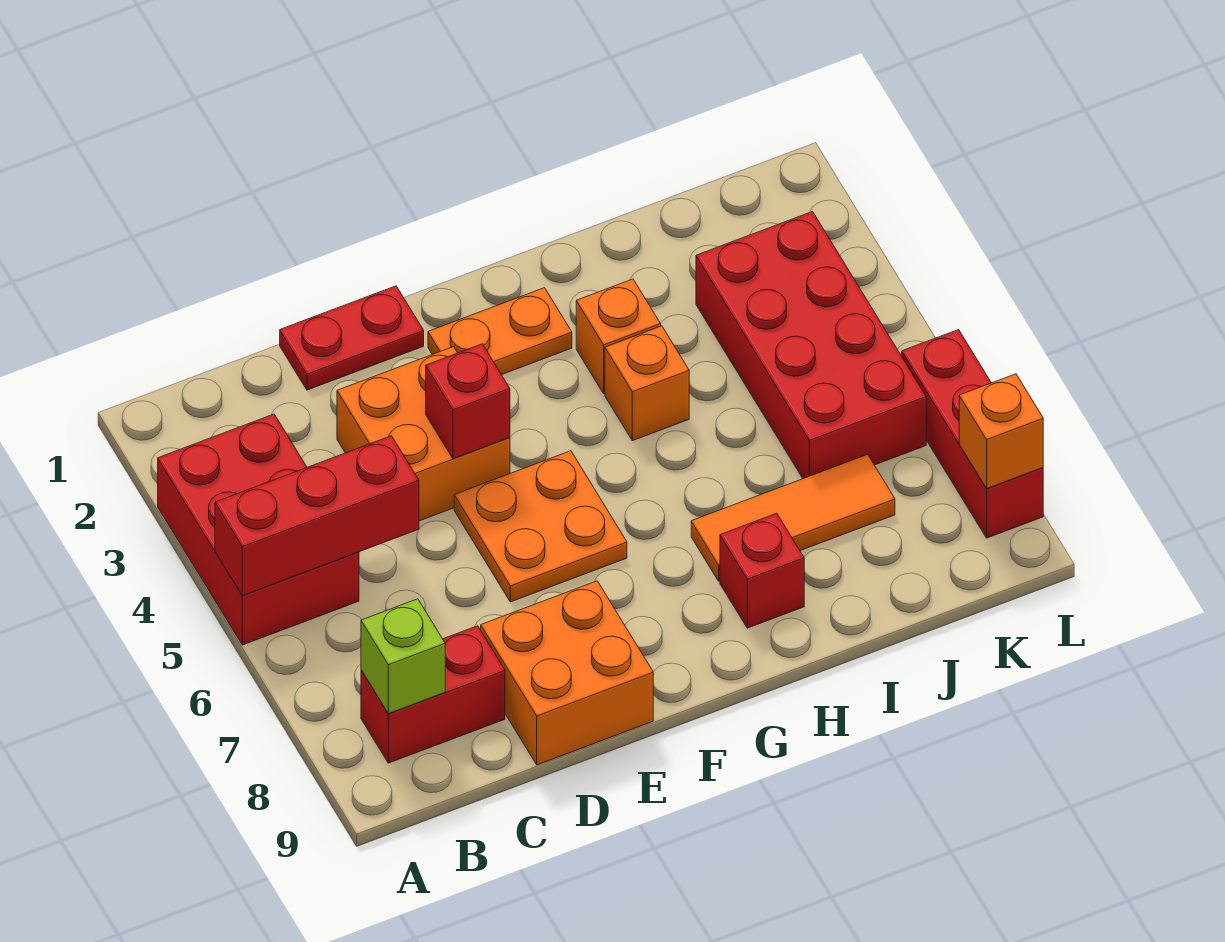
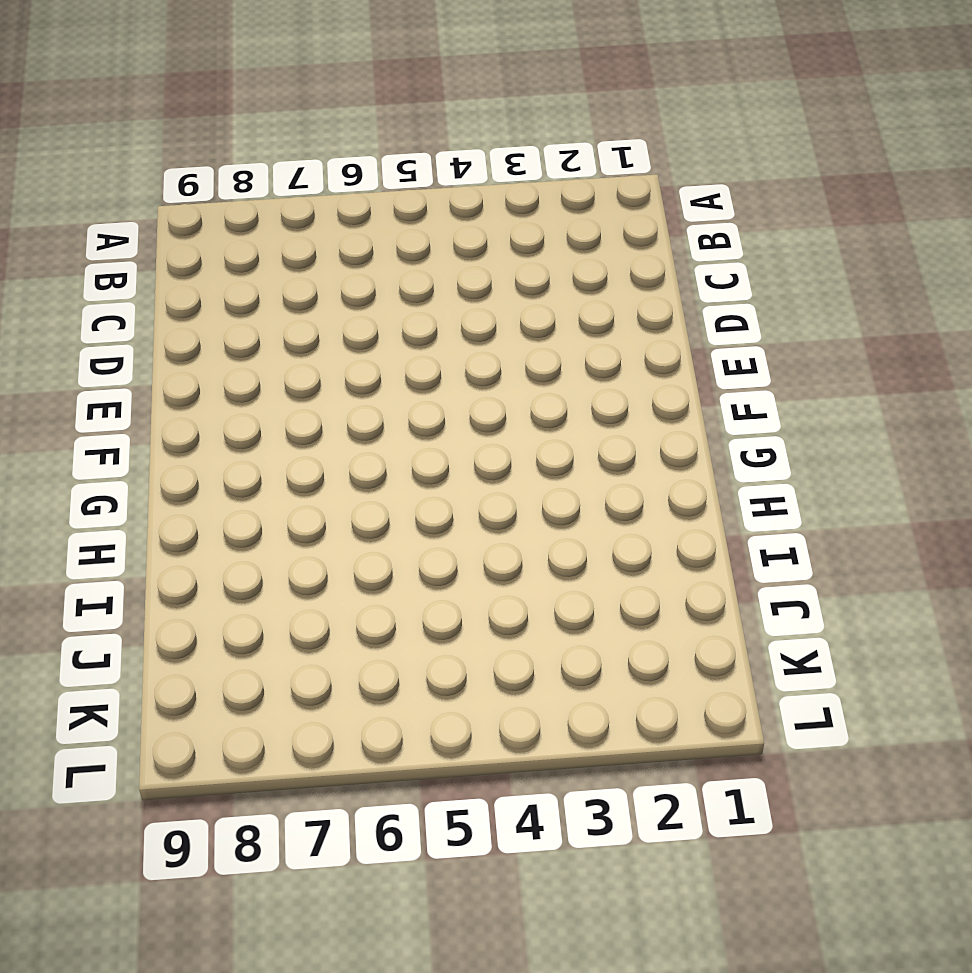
none -> red 2x3 brick [158,414,359,645]
none -> red 1x2 brick [361,626,505,763]
none -> red 1x2 plate [280,286,424,390]

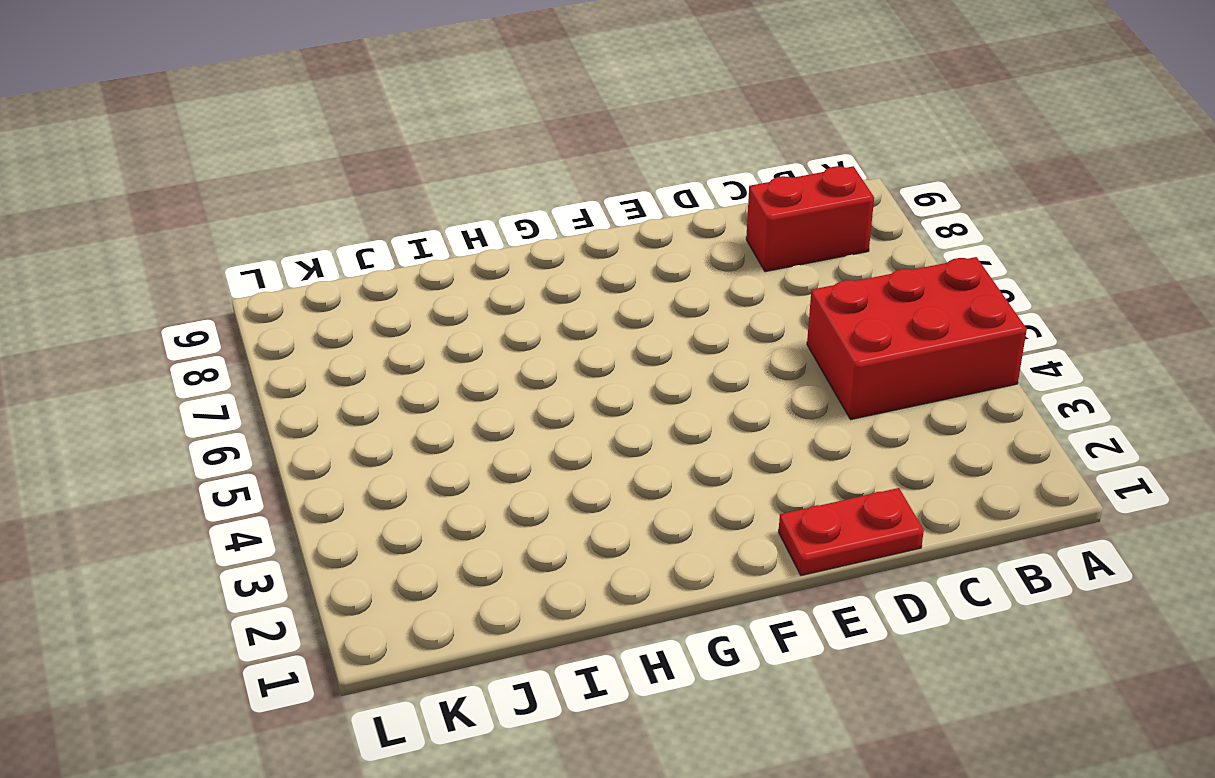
red 2x3 brick [807,257,1027,420] -> red 2x3 brick turned to [158,414,359,645]
none -> orange 2x2 brick [337,347,510,521]
none -> orange 2x2 brick [481,581,653,765]
none -> orange 2x2 plate [454,451,627,602]

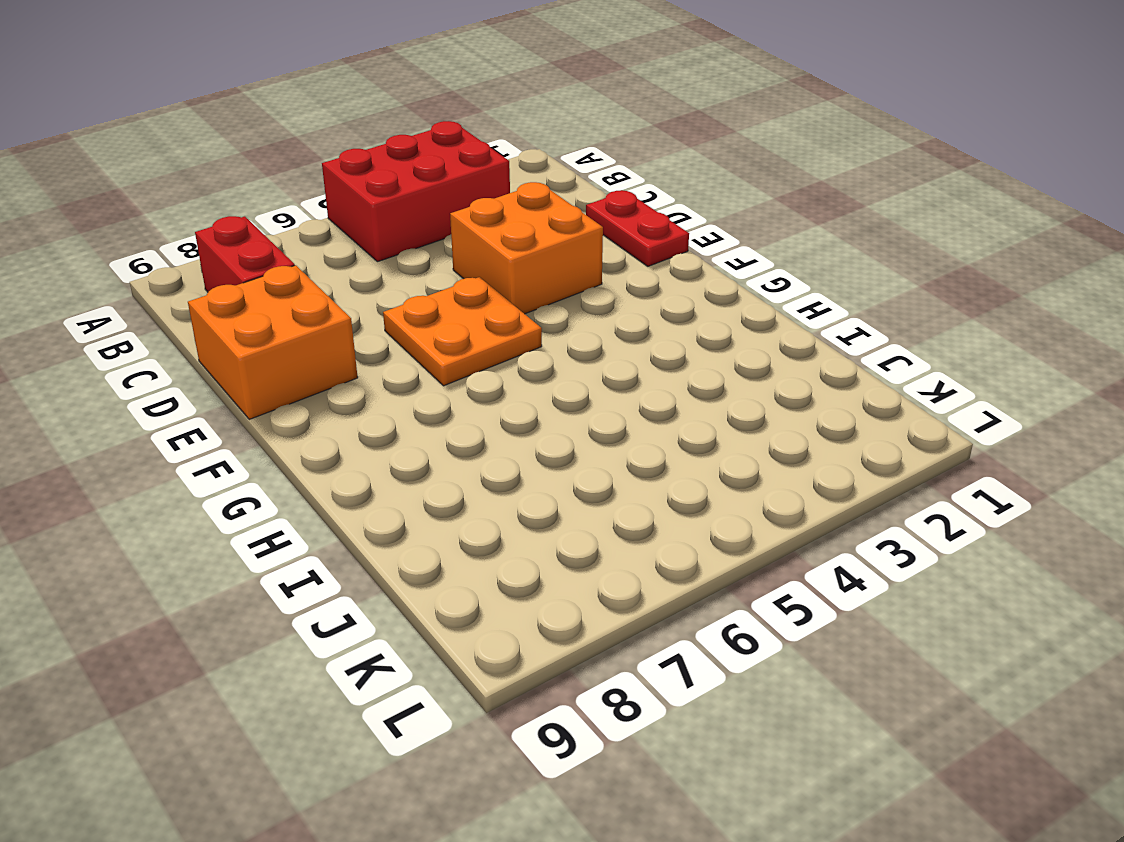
none -> orange 1x2 plate [428,288,572,375]
none -> orange 1x1 brick [576,279,661,394]
none -> orange 1x1 brick [605,326,689,441]

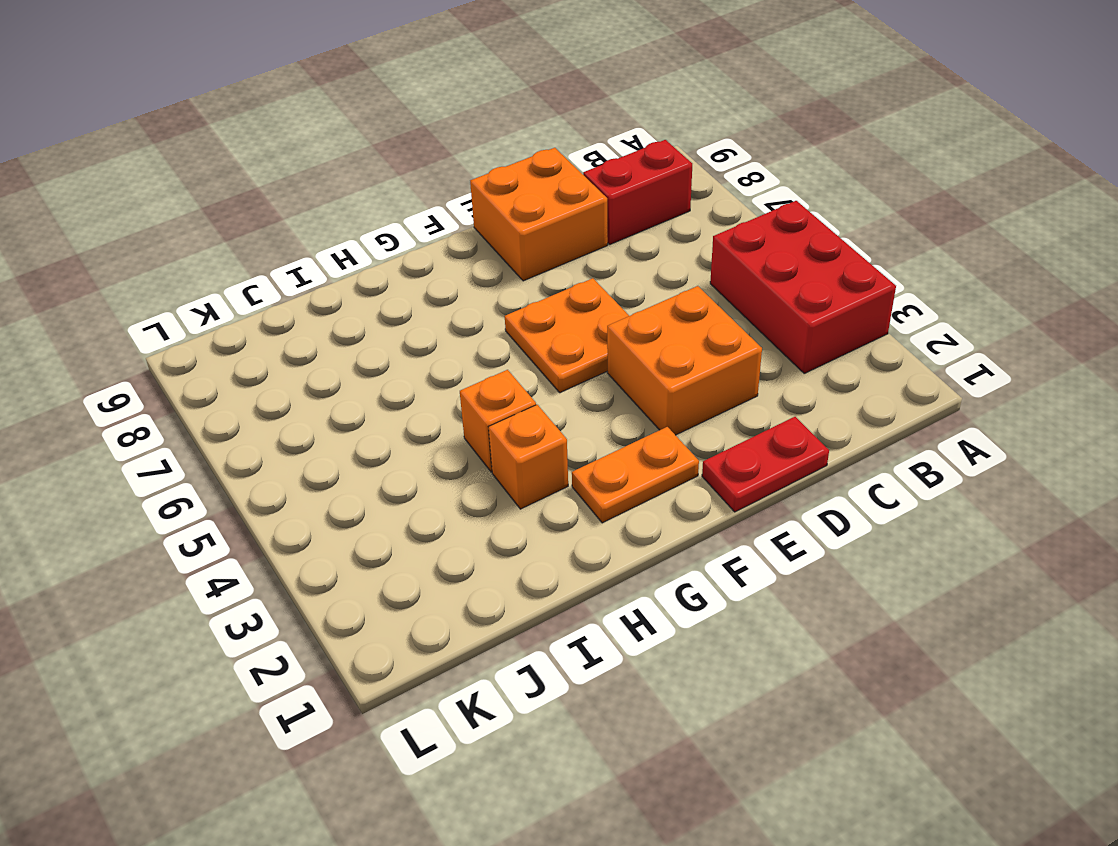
none -> orange 1x3 tile [691,454,895,581]
none -> red 1x1 brick [720,513,804,628]
none -> red 2x4 brick [696,212,926,479]

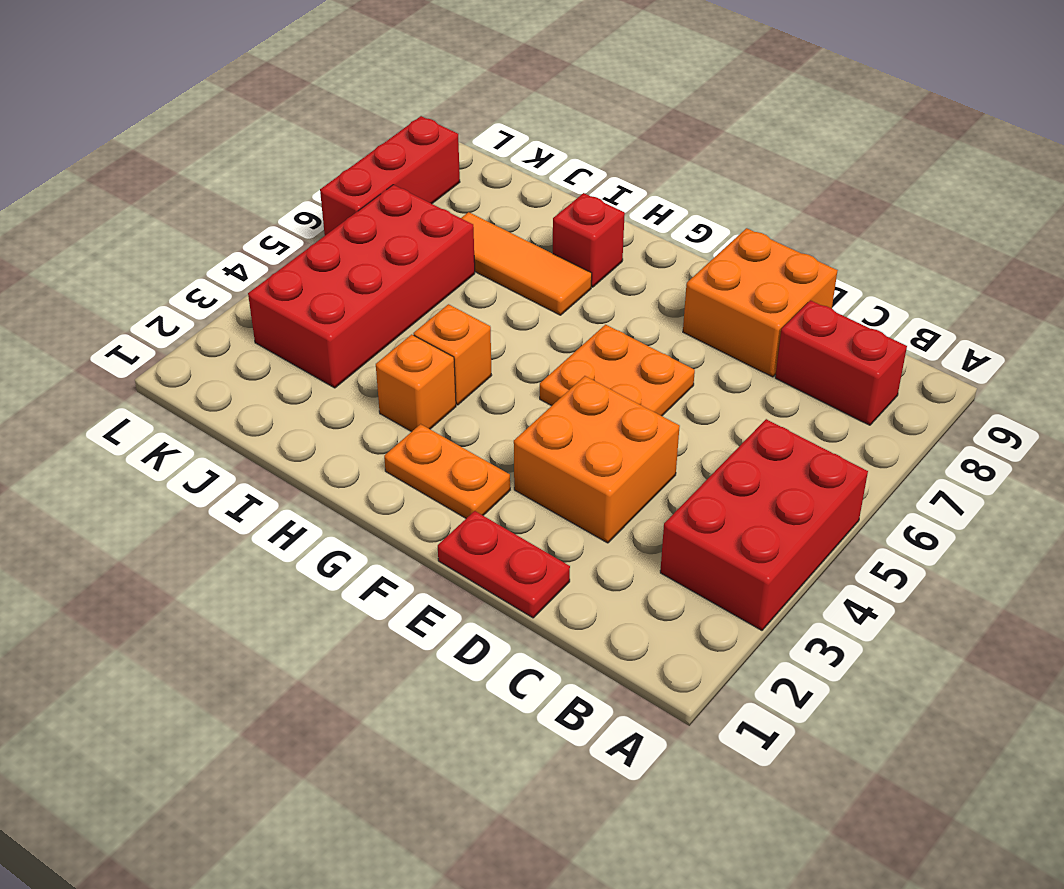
none -> red 1x3 brick [215,436,419,596]
none -> lime 1x1 brick [361,599,445,714]
none -> red 1x1 brick [426,344,510,459]

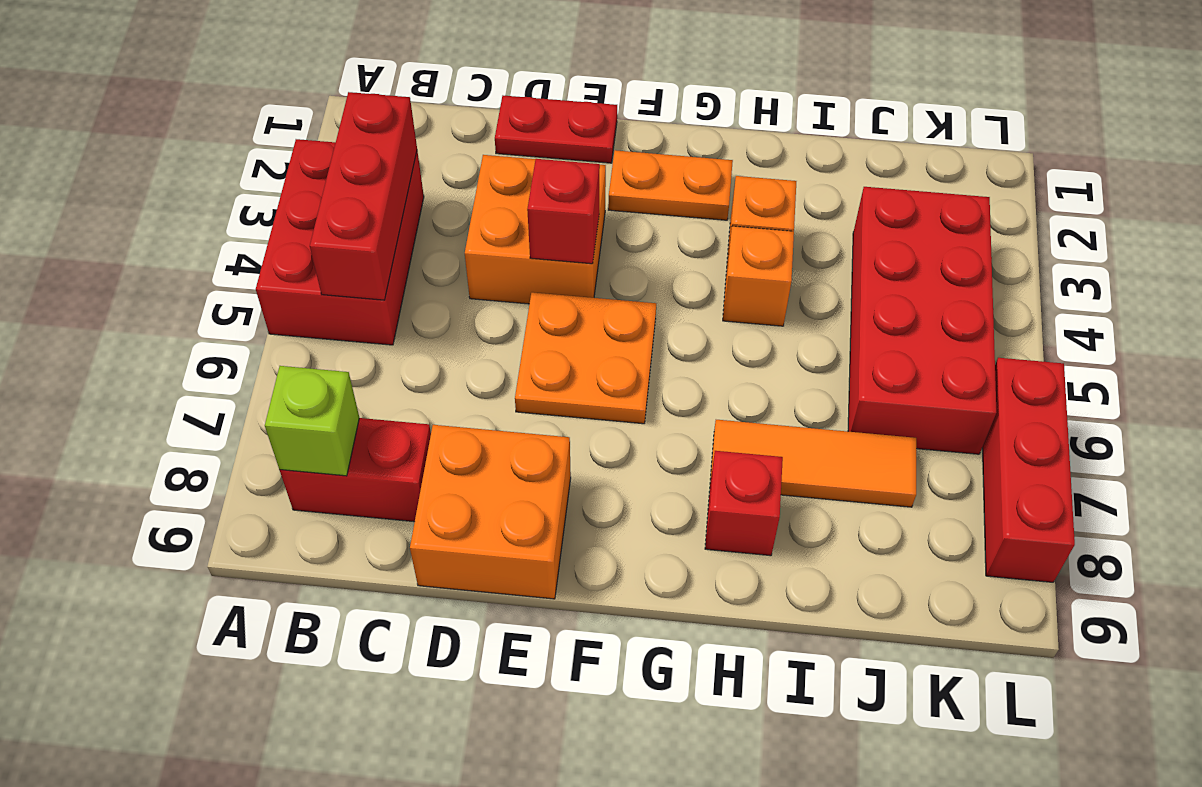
red 1x3 brick [310,92,417,300] -> red 1x3 brick turned to [215,436,419,596]
none -> orange 1x1 brick [959,374,1043,488]

